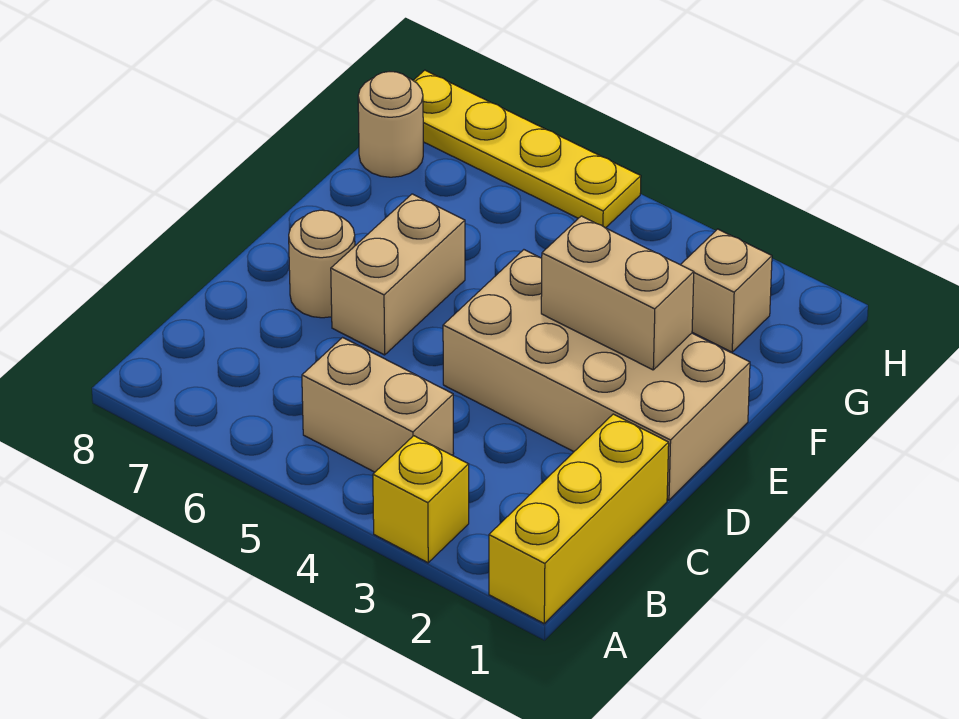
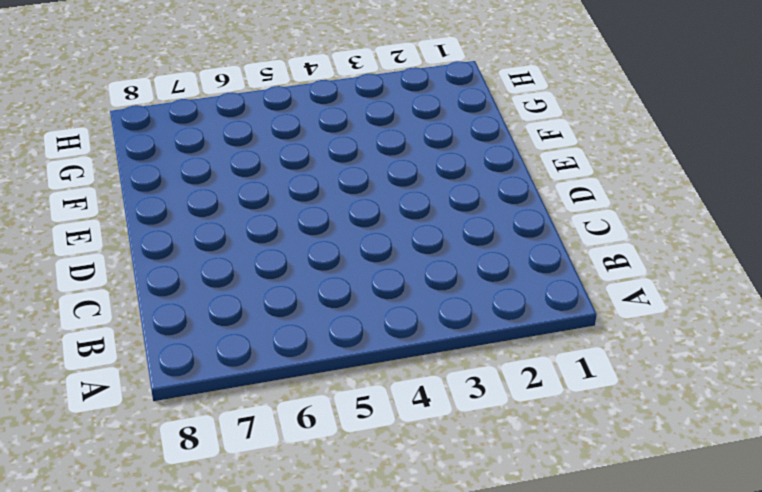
none -> yellow 1x3 brick [489,414,669,623]
none -> yellow 1x1 brick [373,436,469,563]

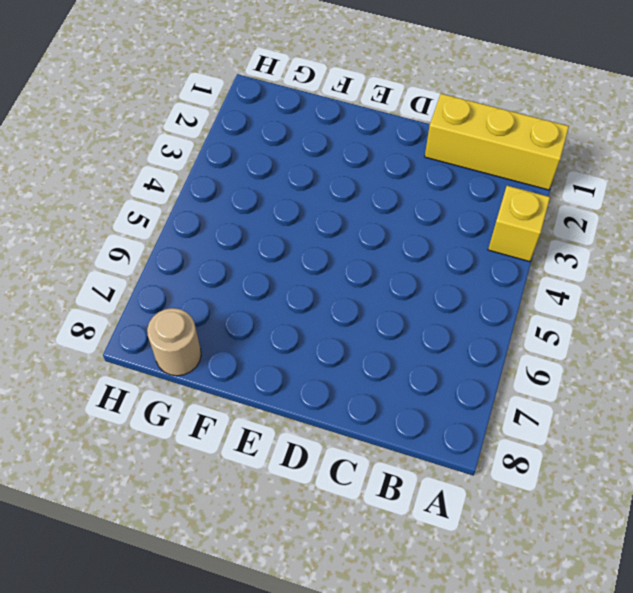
none -> tan 1x2 brick [302,338,454,472]
none -> tan 2x4 brick [443,250,750,500]

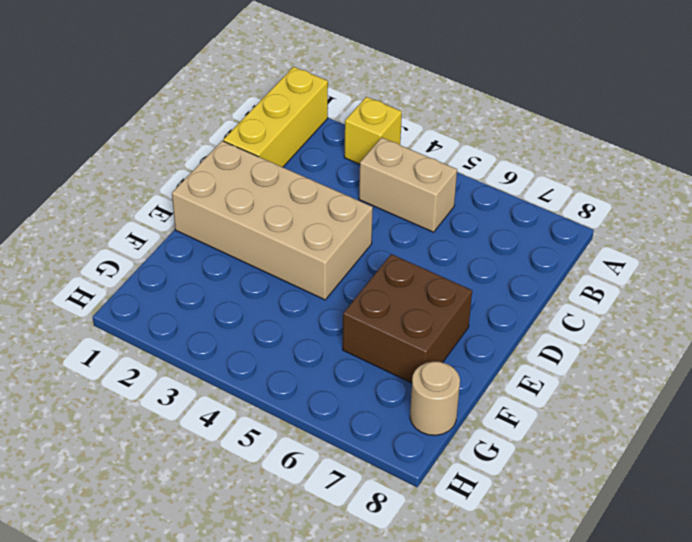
brown 2x2 brick [343,254,472,383] -> tan 1x2 brick [331,194,465,355]
none -> tan 1x1 round brick [289,210,355,318]
none -> tan 1x1 brick [681,229,772,352]

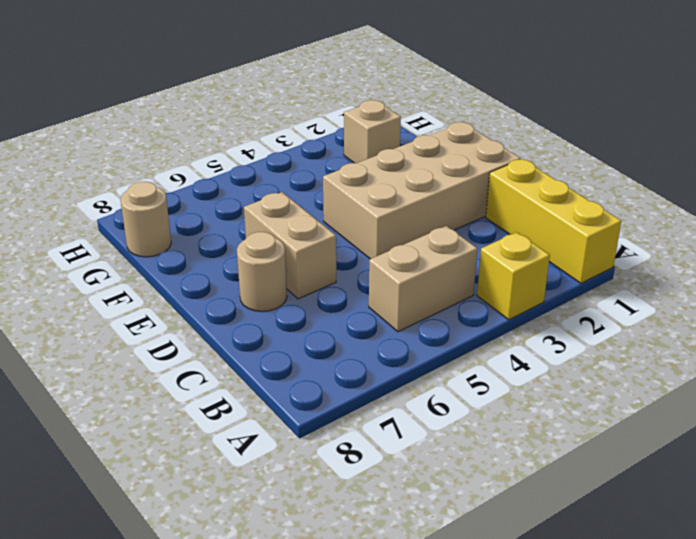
none -> yellow 1x4 plate [413,70,641,228]
none -> tan 1x2 brick [541,216,694,370]

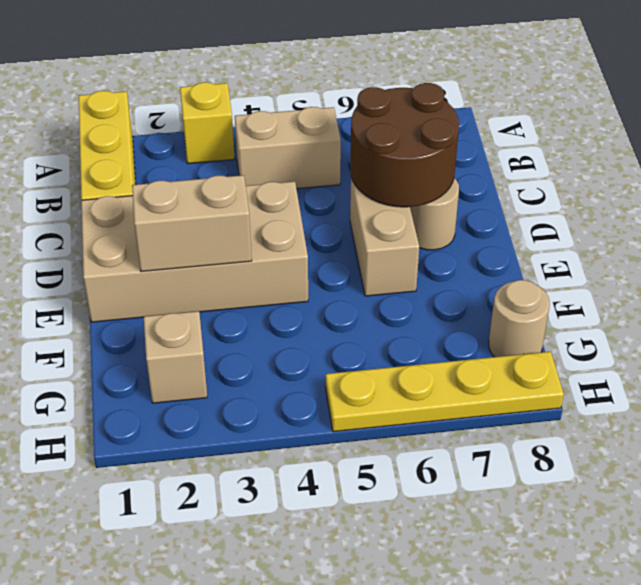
brown 2x2 round brick [350,83,459,207] -> none

